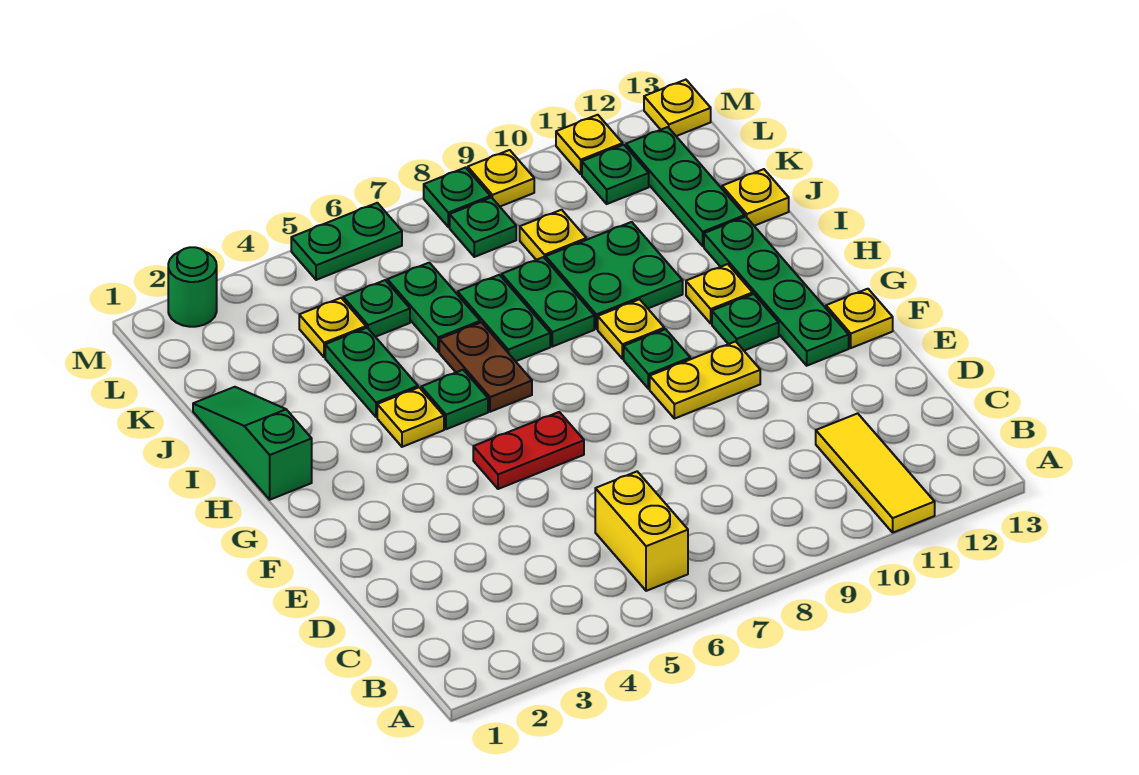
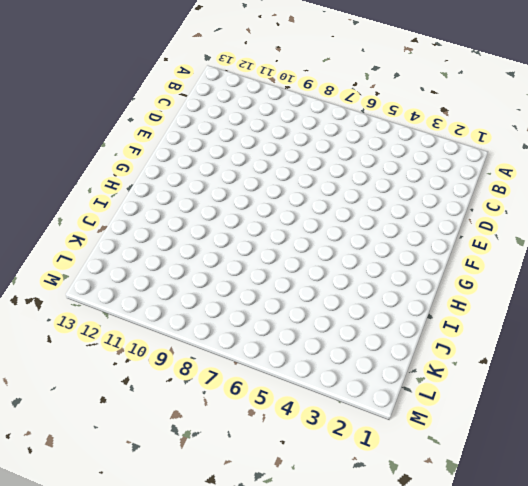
none -> yellow 1x3 tile [816,413,935,533]
none -> yellow 1x2 brick [595,472,688,591]
none -> red 1x2 plate [473,412,584,489]
none -> yellow 1x2 plate [650,341,760,419]

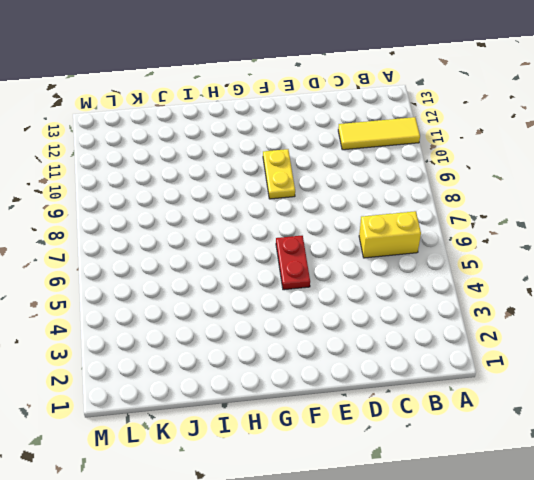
none -> green 1x4 plate [704,217,849,366]
none -> yellow 1x1 plate [826,289,893,348]
none -> green 1x1 plate [624,329,690,389]
none -> green 1x1 plate [712,294,779,351]

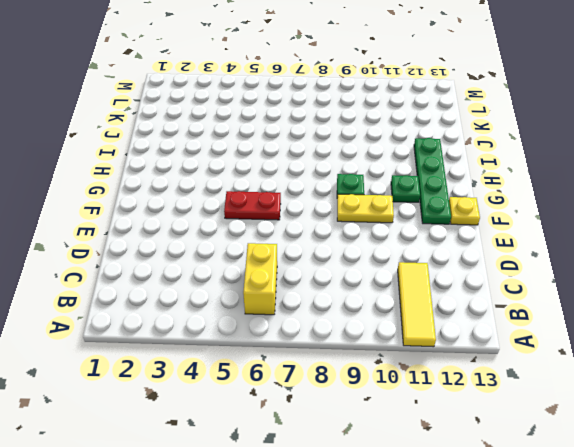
none -> green 1x3 slope [193,387,312,500]
none -> yellow 1x1 plate [377,388,444,447]
none -> green 1x1 plate [421,370,488,429]
none -> brown 1x2 plate [439,322,532,412]

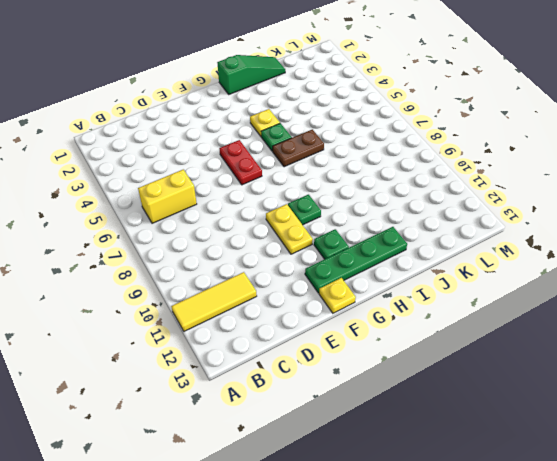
none -> yellow 1x1 plate [598,299,664,359]
none -> yellow 1x1 plate [686,264,753,323]
none -> green 1x2 plate [325,328,418,417]
none -> green 1x2 plate [458,275,550,361]

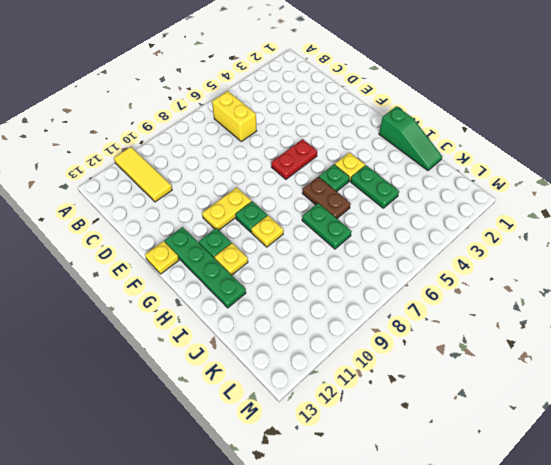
none -> green 1x2 plate [502,257,594,347]
none -> green 2x2 plate [546,222,683,329]
none -> green 1x2 plate [387,263,480,352]
none -> green 1x3 plate [626,127,745,246]

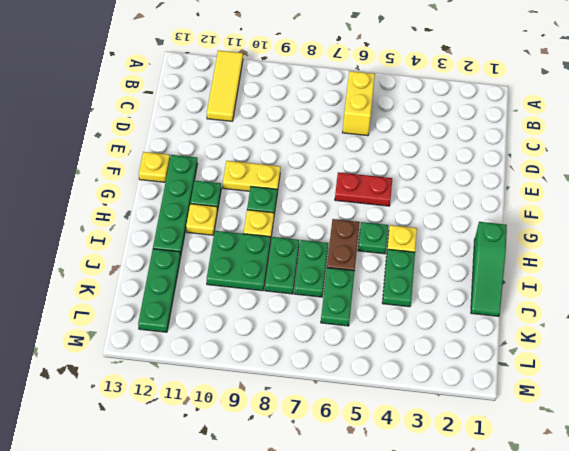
none -> yellow 1x1 plate [722,169,789,226]
none -> yellow 1x1 plate [299,298,366,357]
none -> green 1x1 plate [343,280,410,337]
none -> yellow 1x1 plate [520,210,586,260]

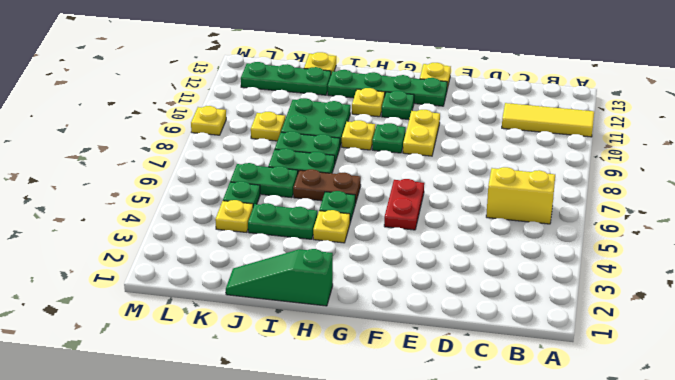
none -> green 1x1 plate [450,197,516,257]
none -> green 1x1 plate [582,145,649,204]
none -> green 1x1 round brick [168,247,217,327]
none -> green 1x2 plate [291,203,402,280]

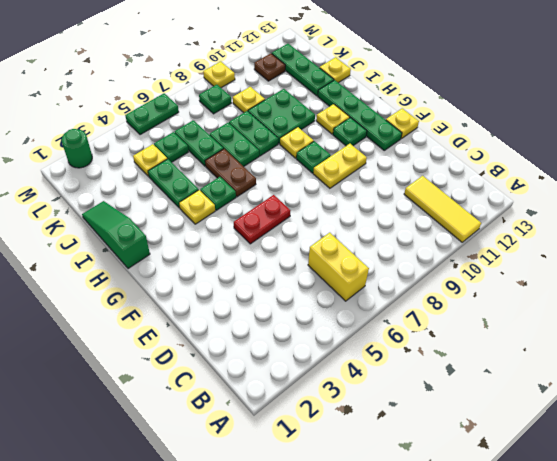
brown 1x1 plate [254,53,285,81] -> green 1x1 plate [582,145,649,204]
none -> green 1x1 plate [424,168,490,227]
none -> yellow 1x1 plate [556,115,623,174]
none -> yellow 1x1 plate [644,80,711,136]

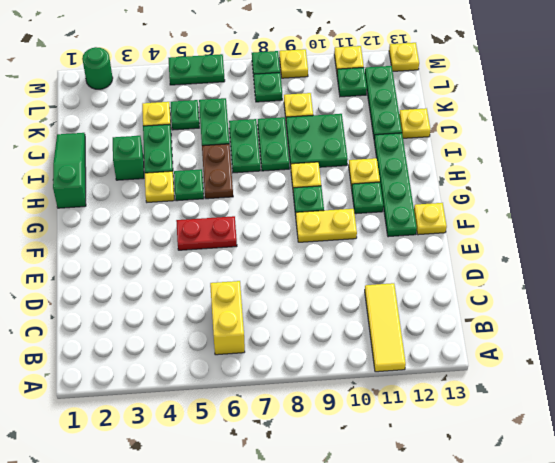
green 1x1 brick [113,136,144,180] -> none

